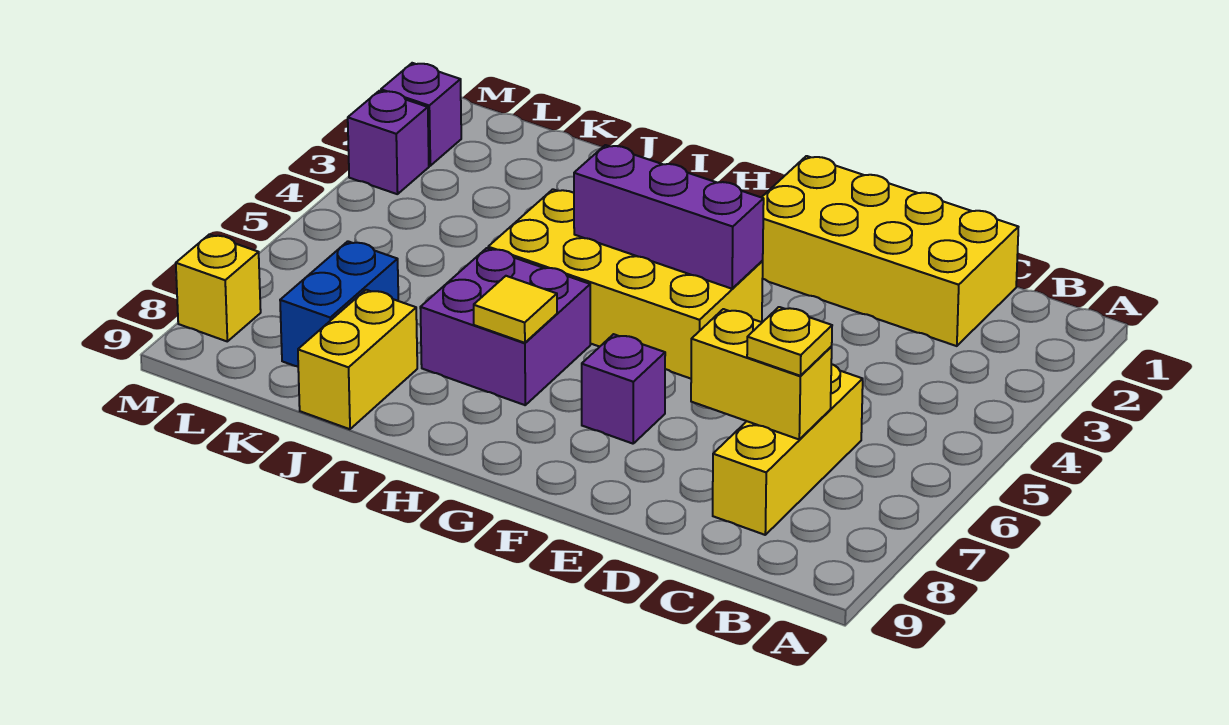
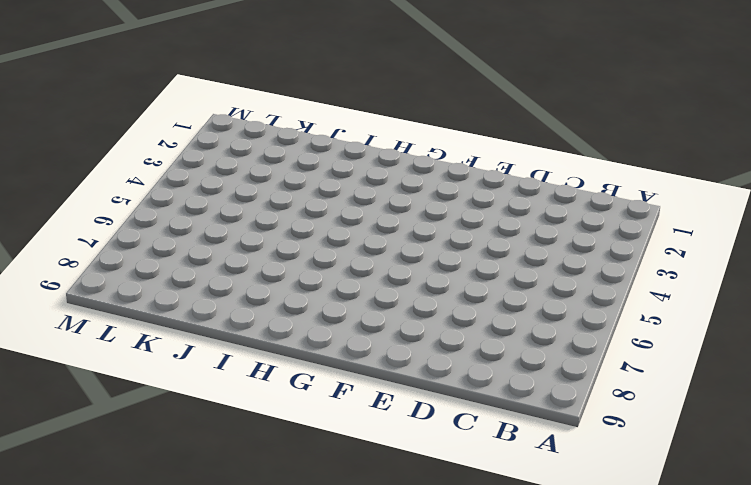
none -> yellow 2x4 brick [762,156,1018,346]
none -> yellow 1x3 brick [713,364,863,535]
none -> yellow 2x4 brick [488,189,763,379]

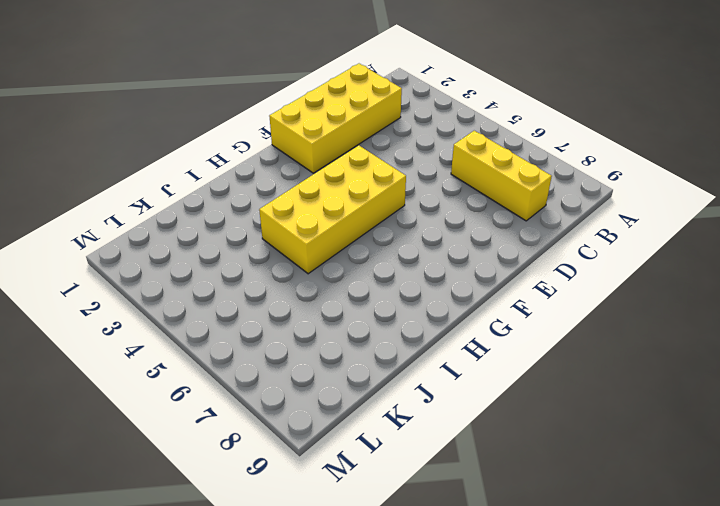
none -> purple 1x1 brick [582,334,665,444]
none -> purple 2x2 brick [420,248,590,405]
none -> yellow 1x2 brick [298,290,417,429]

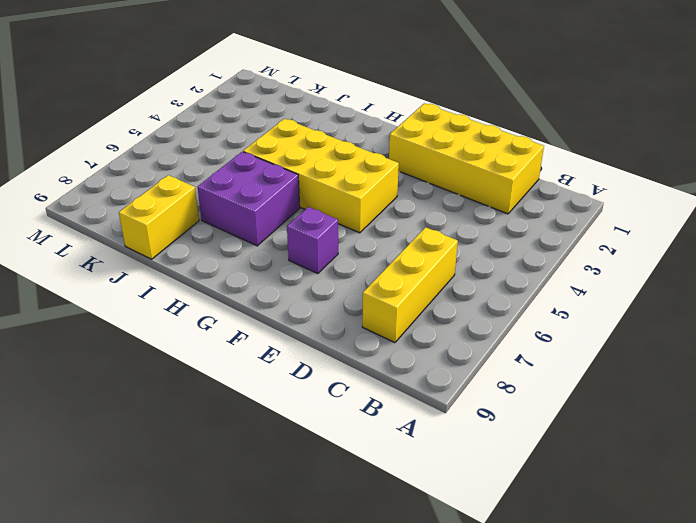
none -> blue 1x2 brick [280,241,398,367]
none -> purple 1x1 brick [381,63,461,166]
none -> purple 1x1 brick [348,91,429,194]

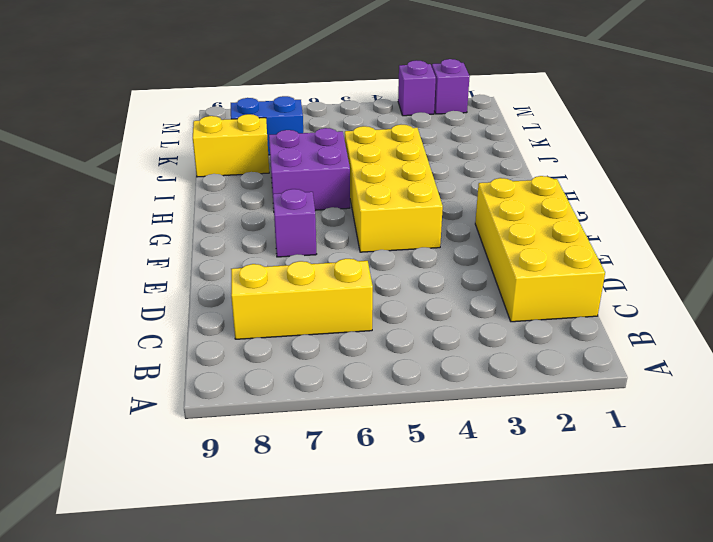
none -> yellow 1x1 brick [176,234,261,341]
none -> yellow 1x2 brick [691,309,832,439]
none -> purple 1x3 brick [574,145,764,289]

